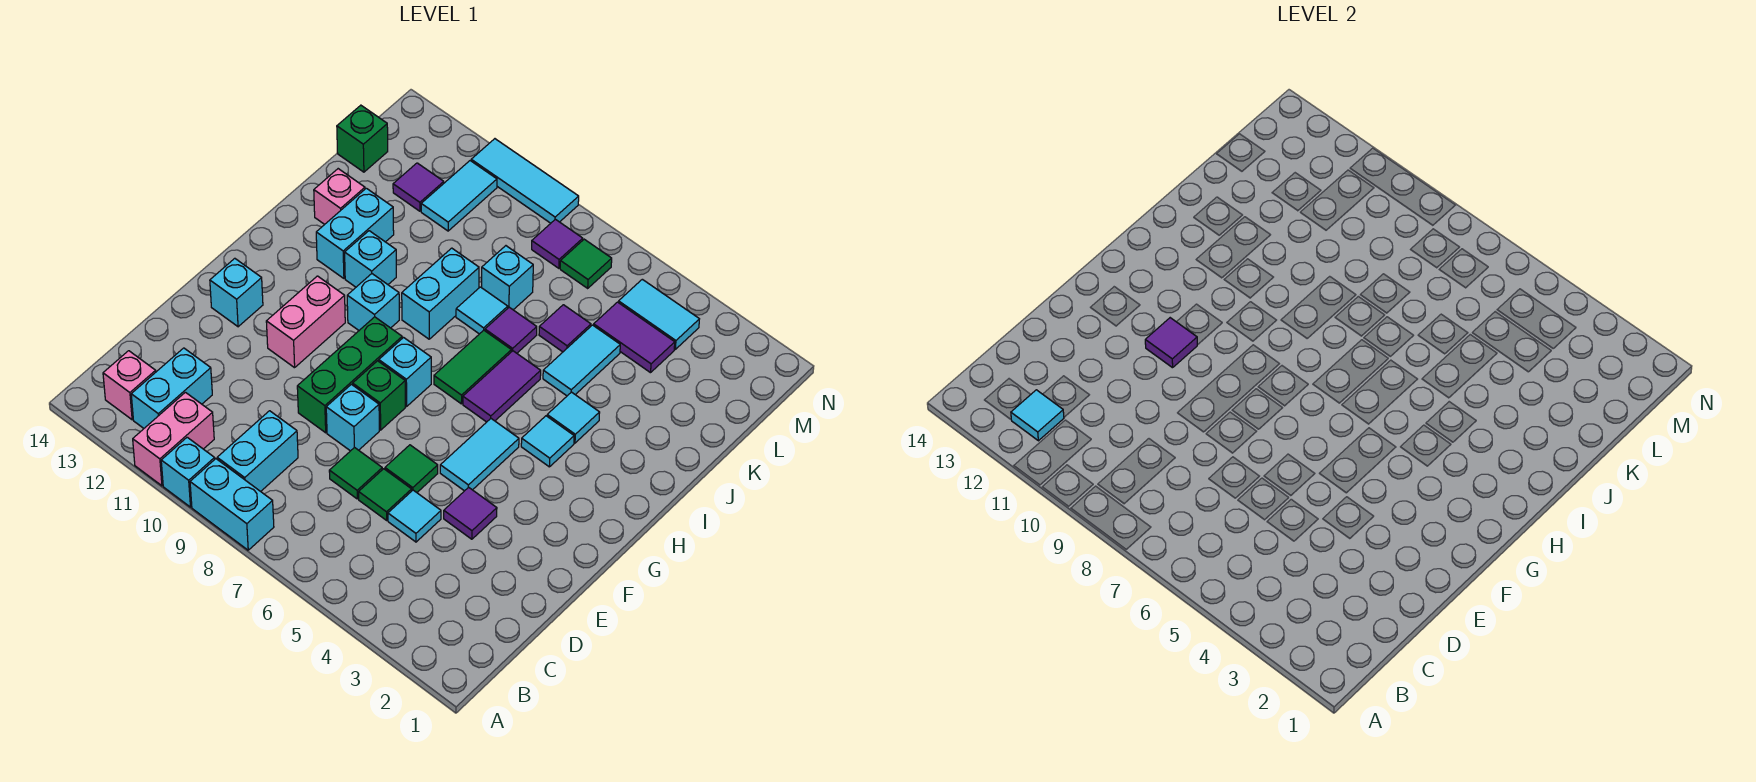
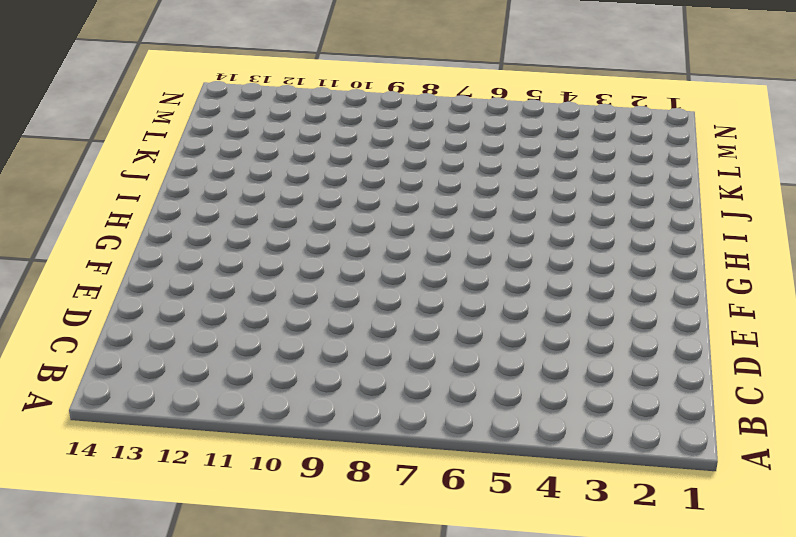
none -> cyan 1x2 brick [190,459,274,550]
none -> cyan 1x1 brick [161,437,215,507]
none -> pink 1x2 brick [133,392,214,486]
none -> cyan 1x2 brick [217,411,298,491]

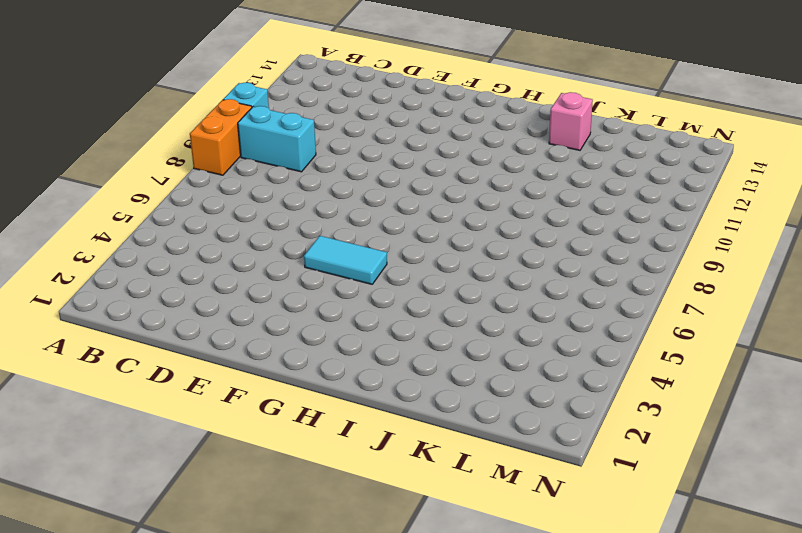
orange 1x2 brick [190,99,252,175] -> cyan 1x2 brick [190,459,274,550]
none -> pink 1x2 brick [133,392,214,486]
none -> cyan 1x2 brick [131,348,212,428]
none -> pink 1x1 brick [103,351,156,420]
none -> cyan 1x1 tile [388,490,441,542]

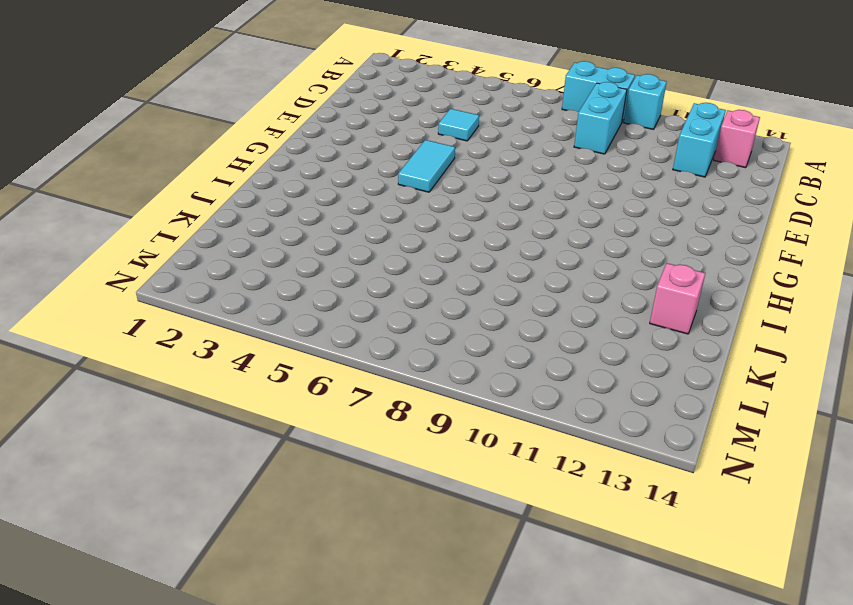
none -> pink 1x2 brick [133,392,214,486]
none -> green 1x1 tile [359,469,412,520]
none -> green 1x1 tile [329,447,382,499]
none -> purple 1x1 tile [444,487,497,539]

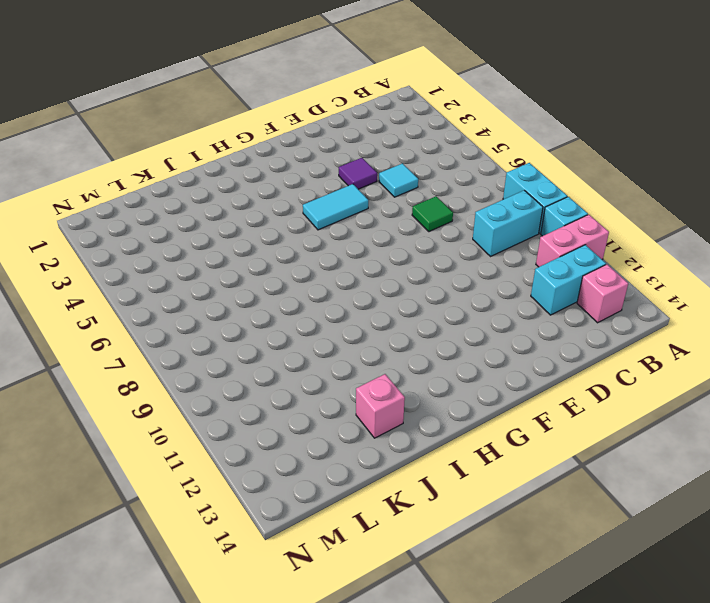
none -> green 1x1 tile [359,469,412,520]
none -> green 1x1 tile [385,445,438,492]
none -> cyan 1x1 brick [326,384,379,451]
none -> green 1x3 brick [297,317,402,433]

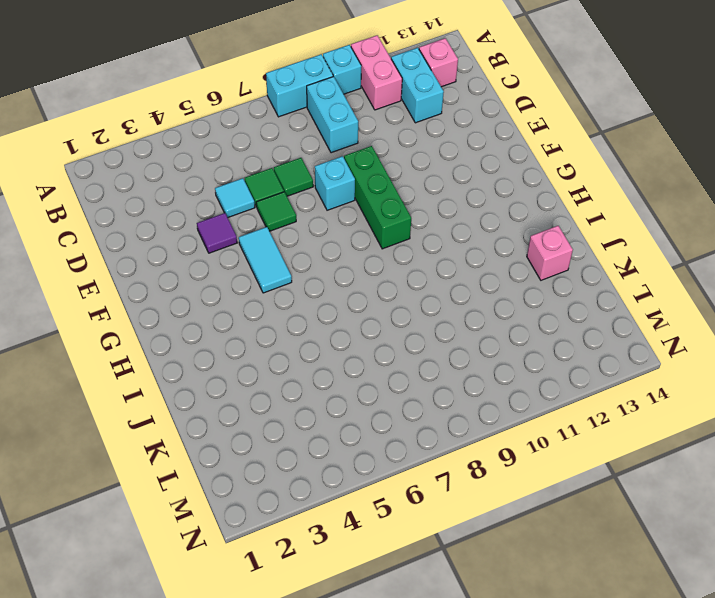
none -> green 1x1 brick [353,361,405,430]
none -> pink 1x2 brick [266,276,345,368]
none -> cyan 1x1 brick [210,258,263,327]
none -> cyan 1x1 brick [379,338,431,406]

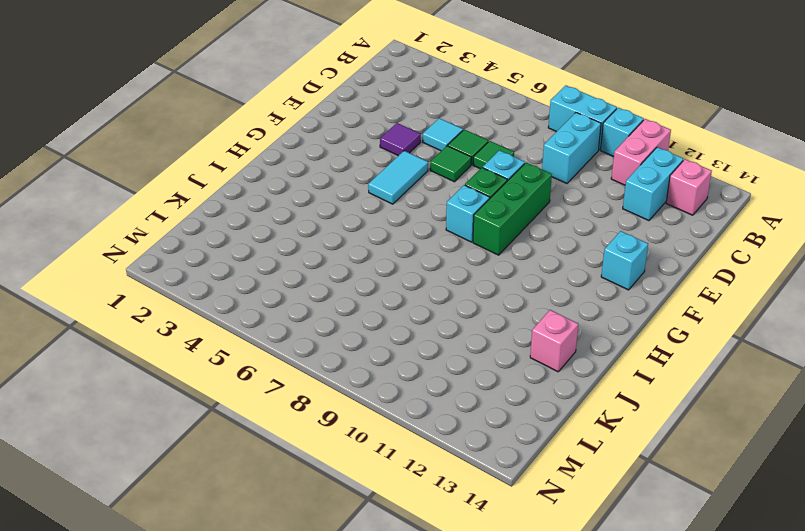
none -> pink 1x2 brick [266,276,345,368]
none -> cyan 1x1 tile [521,416,574,467]
none -> purple 1x2 tile [463,351,541,422]
none -> green 1x2 tile [434,330,511,404]

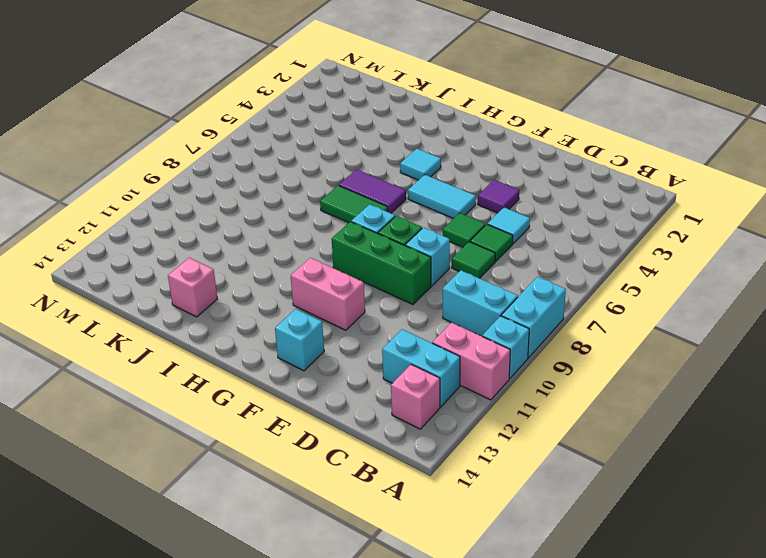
none -> cyan 1x1 brick [347,274,399,330]
none -> cyan 1x1 tile [547,392,600,443]
none -> cyan 1x2 brick [402,248,479,339]
none -> cyan 1x1 brick [345,231,396,287]

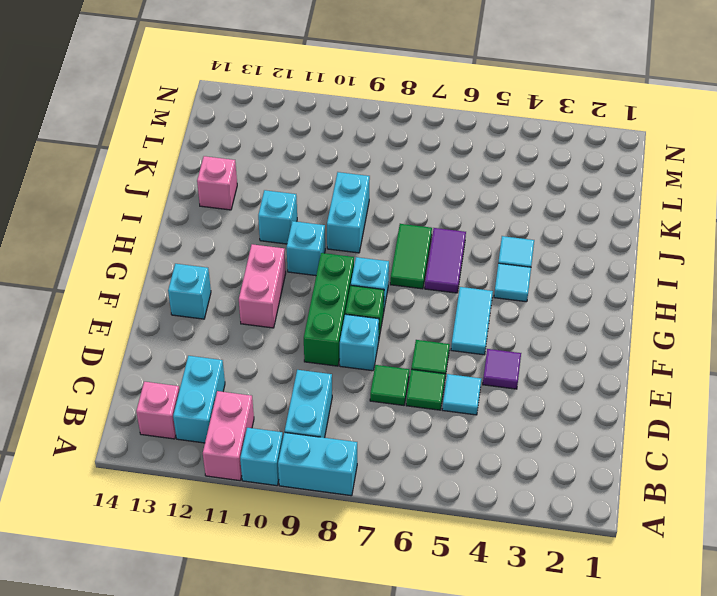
none -> cyan 1x2 brick [316,188,394,278]
none -> cyan 1x2 tile [543,325,620,396]
none -> purple 1x1 tile [485,307,537,353]
none -> cyan 1x1 tile [456,287,508,334]

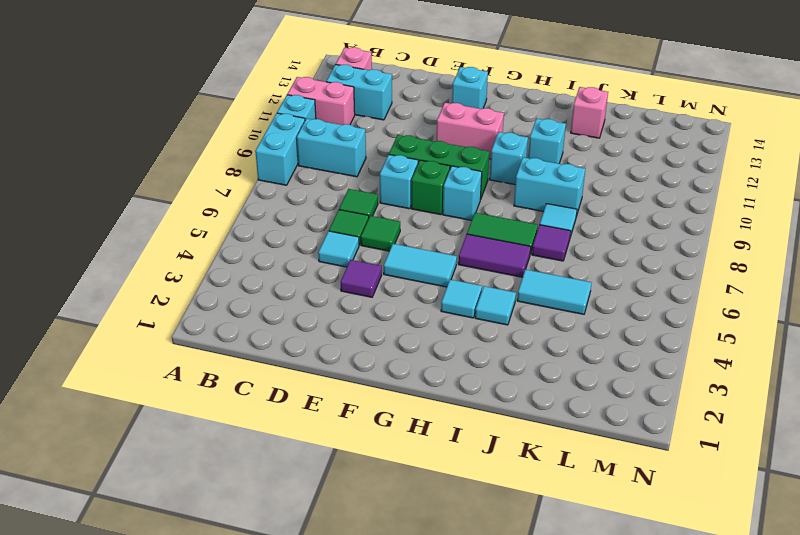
none -> cyan 1x2 brick [316,188,394,278]
none -> purple 1x1 tile [539,305,591,352]
none -> cyan 1x1 brick [482,246,533,310]
none -> purple 1x2 tile [594,302,675,373]

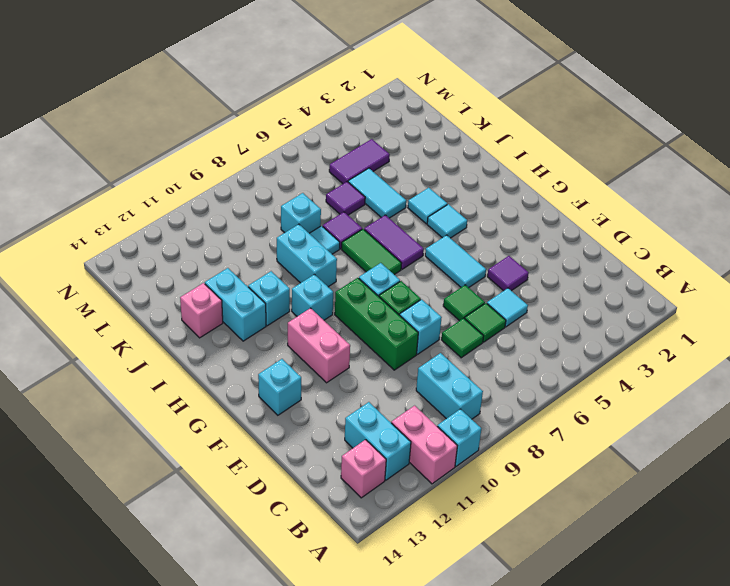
none -> cyan 1x2 brick [190,459,274,550]
none -> cyan 1x2 tile [421,161,497,231]
none -> purple 1x1 tile [393,163,444,211]
none -> green 1x1 brick [337,105,388,172]

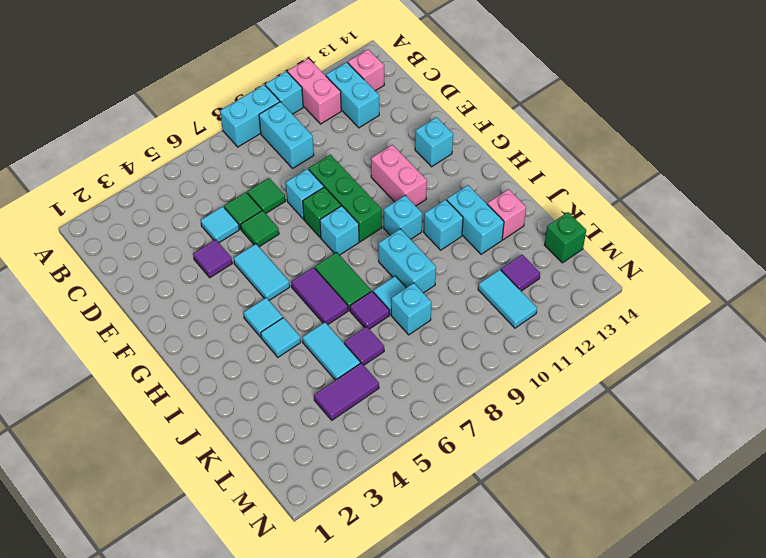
none -> cyan 1x2 tile [619,279,699,349]
none -> green 1x1 tile [560,239,612,288]
none -> purple 1x1 tile [532,219,583,268]
none -> cyan 1x3 tile [471,139,579,223]

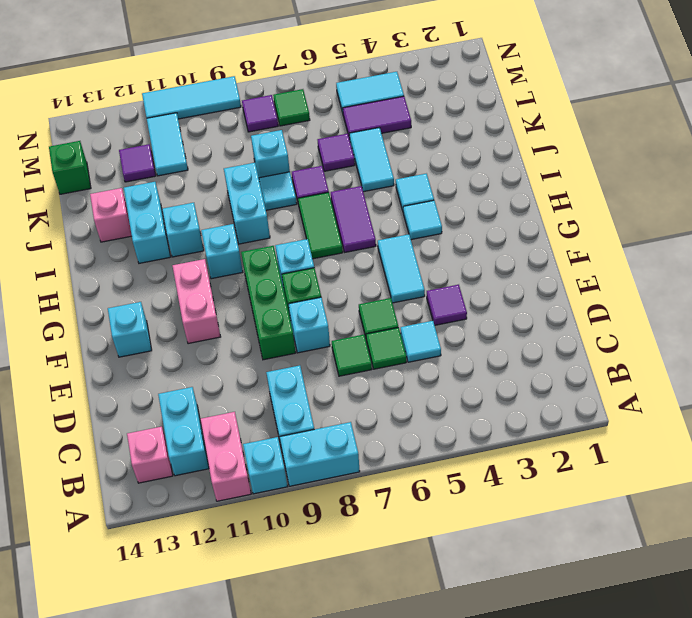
none -> cyan 1x1 tile [1011,390,1064,441]
none -> purple 1x1 tile [1145,318,1197,368]

